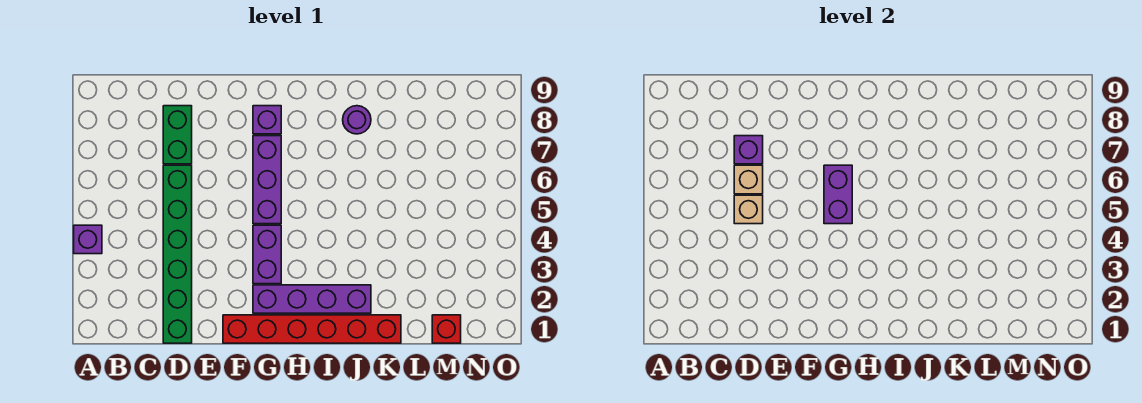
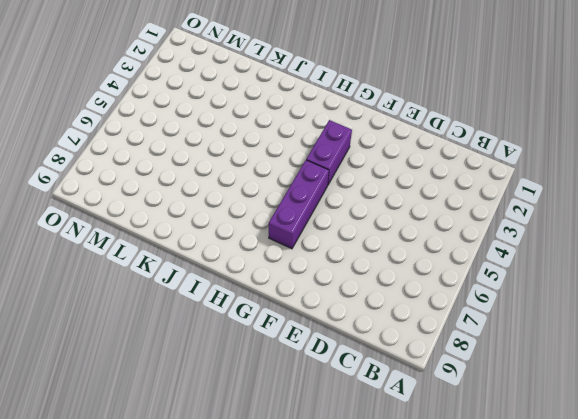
none -> purple 1x1 brick [74,225,102,254]
none -> green 1x6 brick [163,165,192,343]
none -> green 1x2 brick [163,106,192,164]

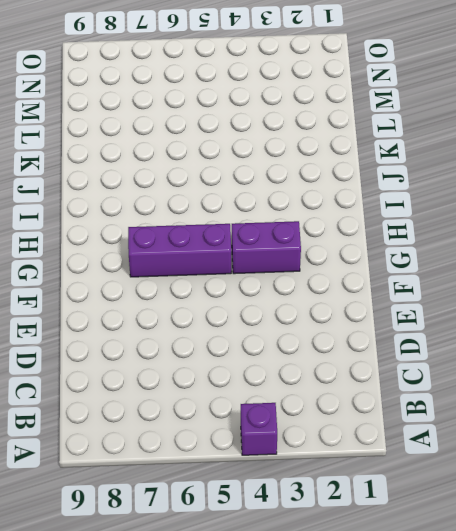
none -> green 1x6 brick [163,165,192,343]
none -> green 1x2 brick [163,106,192,164]
none -> red 1x6 brick [223,315,401,343]

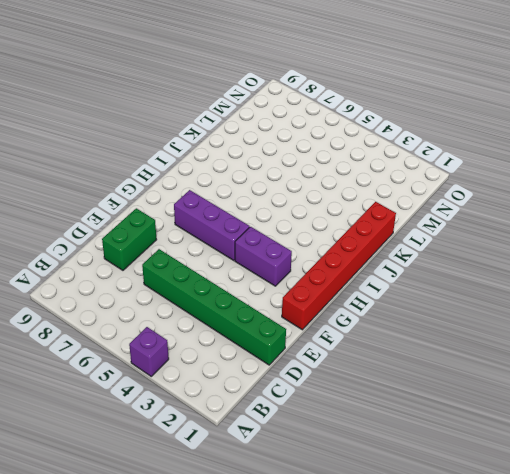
green 1x2 brick [102,208,157,270] -> green 1x2 brick turned to [163,106,192,164]
none -> purple 1x4 brick [253,285,371,313]
none -> purple 1x1 brick [253,106,281,134]
none -> purple 1x1 round brick [343,106,371,134]

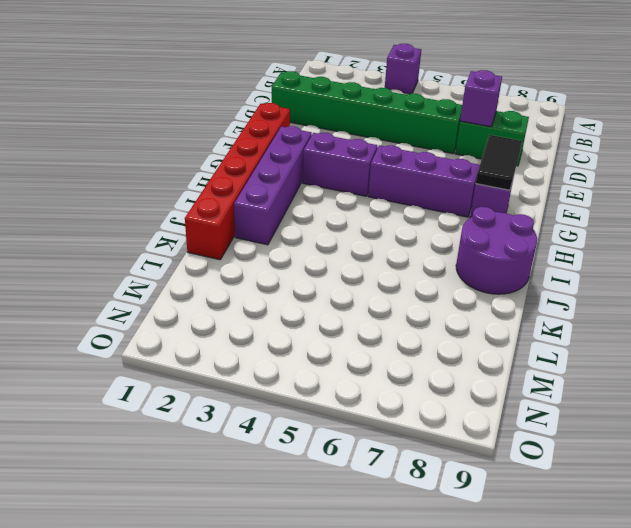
black 1x2 tile [476,135,522,190] -> none
purple 2x2 round brick [456,207,537,294] -> purple 1x1 round brick [343,106,371,134]
none -> red 1x1 brick [432,315,461,343]
none -> tan 1x1 brick [734,195,763,224]
none -> tan 1x1 brick [734,165,763,194]

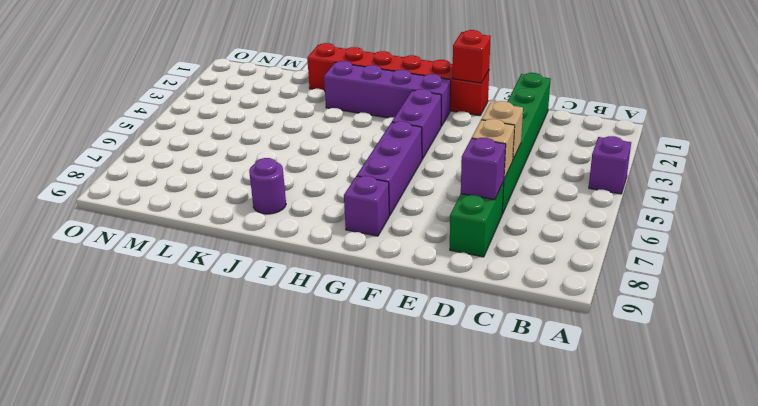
red 1x1 brick [452,30,491,83] -> red 1x1 brick moved to [432,315,461,343]
none -> purple 1x2 brick [824,165,852,224]

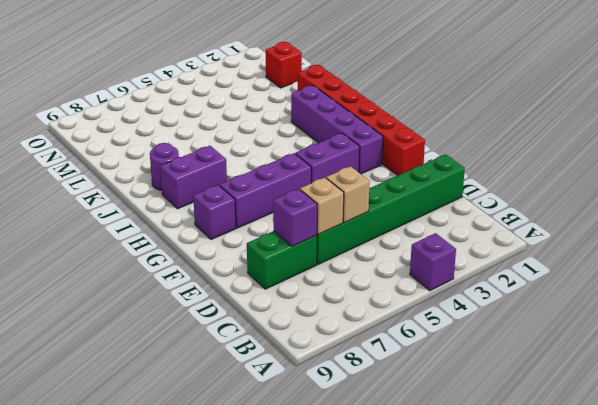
purple 1x2 brick [160,146,227,209] -> purple 1x2 brick moved to [824,165,852,224]

